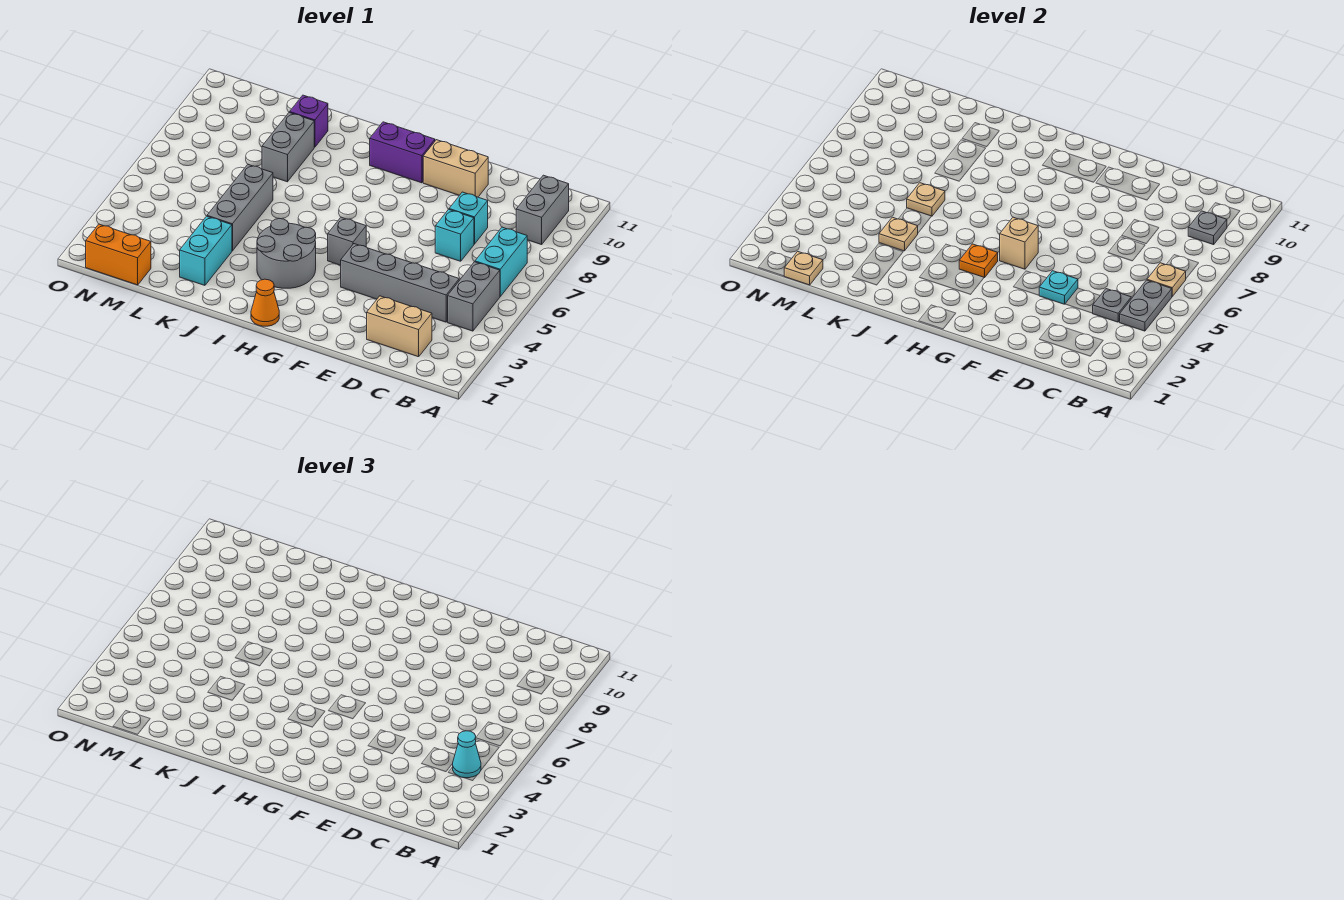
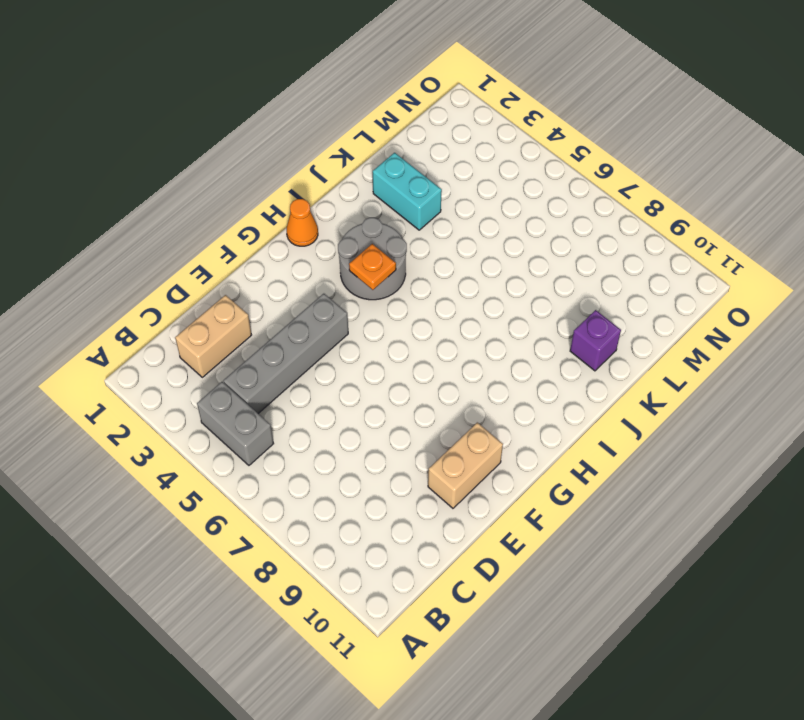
none -> cyan 1x2 brick [475,227,527,296]
none -> grey 1x2 brick [516,175,569,245]
none -> cyan 1x1 brick [435,209,474,261]

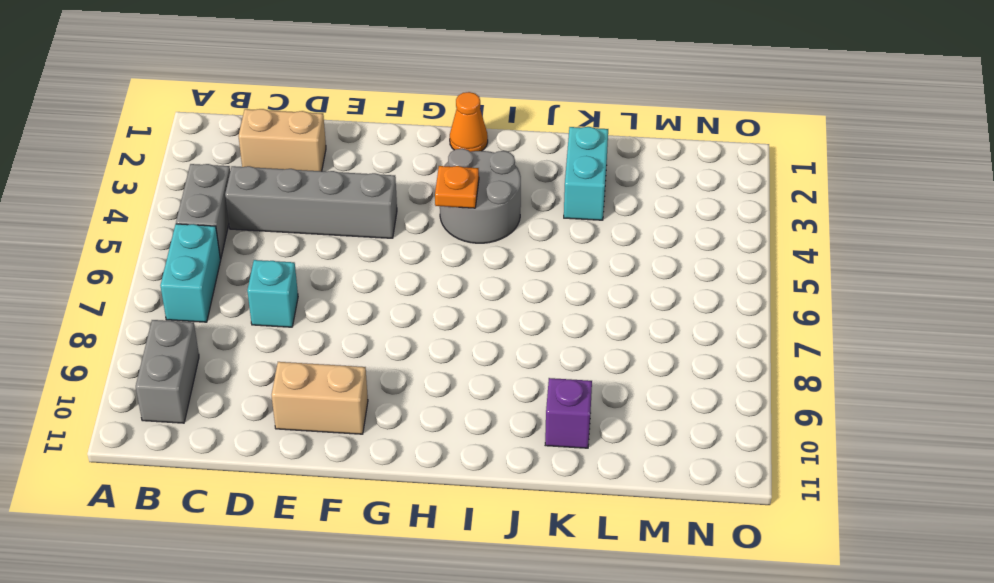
none -> cyan 1x1 brick [449,192,488,244]
none -> grey 1x1 brick [328,217,366,265]
none -> purple 1x2 brick [370,122,435,183]

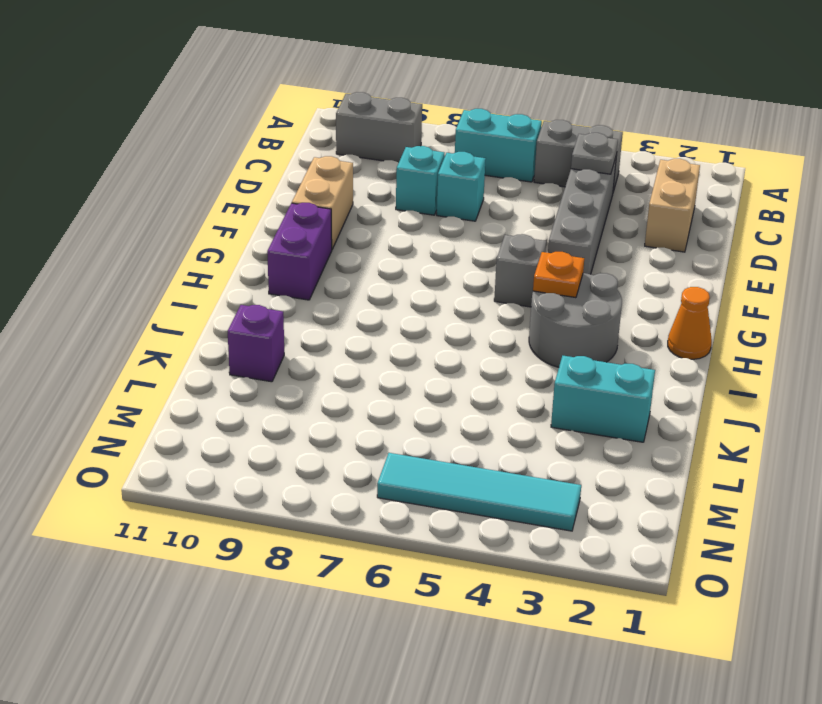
cyan 1x4 tile [377,453,581,531] -> none
none -> grey 1x3 brick [207,165,273,251]
none -> grey 1x2 brick [262,112,314,182]
none -> orange 1x2 brick [86,224,151,285]

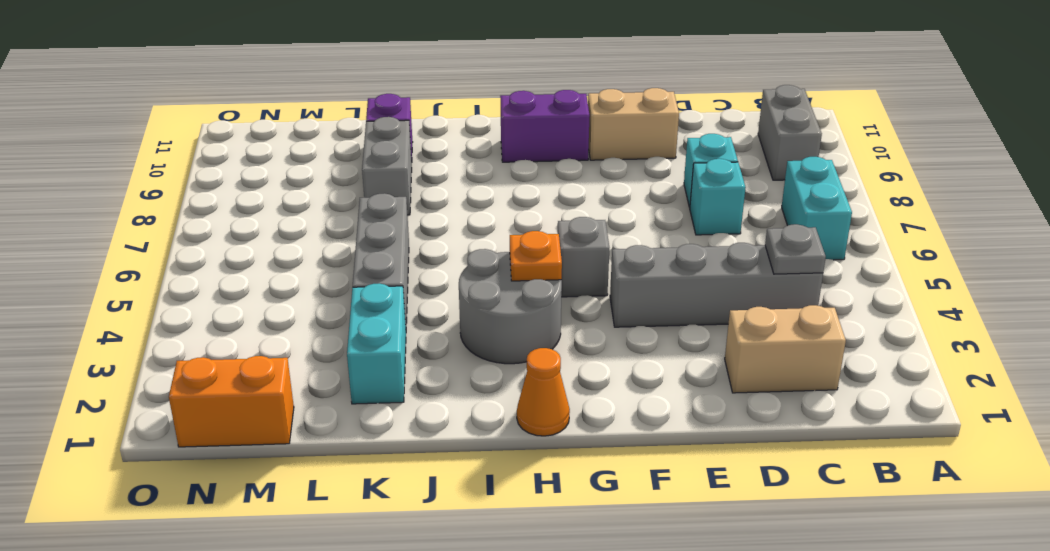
none -> grey 1x2 brick [448,262,500,331]
none -> grey 1x2 plate [1120,280,1172,331]
none -> tan 1x1 plate [1147,263,1186,296]

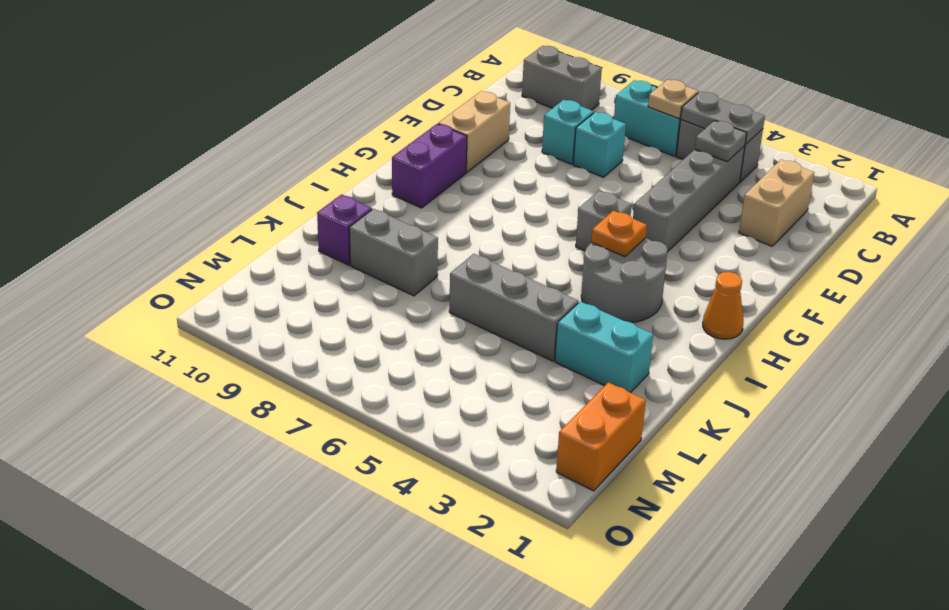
none -> grey 1x1 plate [1188,211,1227,245]
none -> cyan 1x1 plate [1039,271,1078,304]
none -> tan 1x1 brick [1000,217,1038,269]

